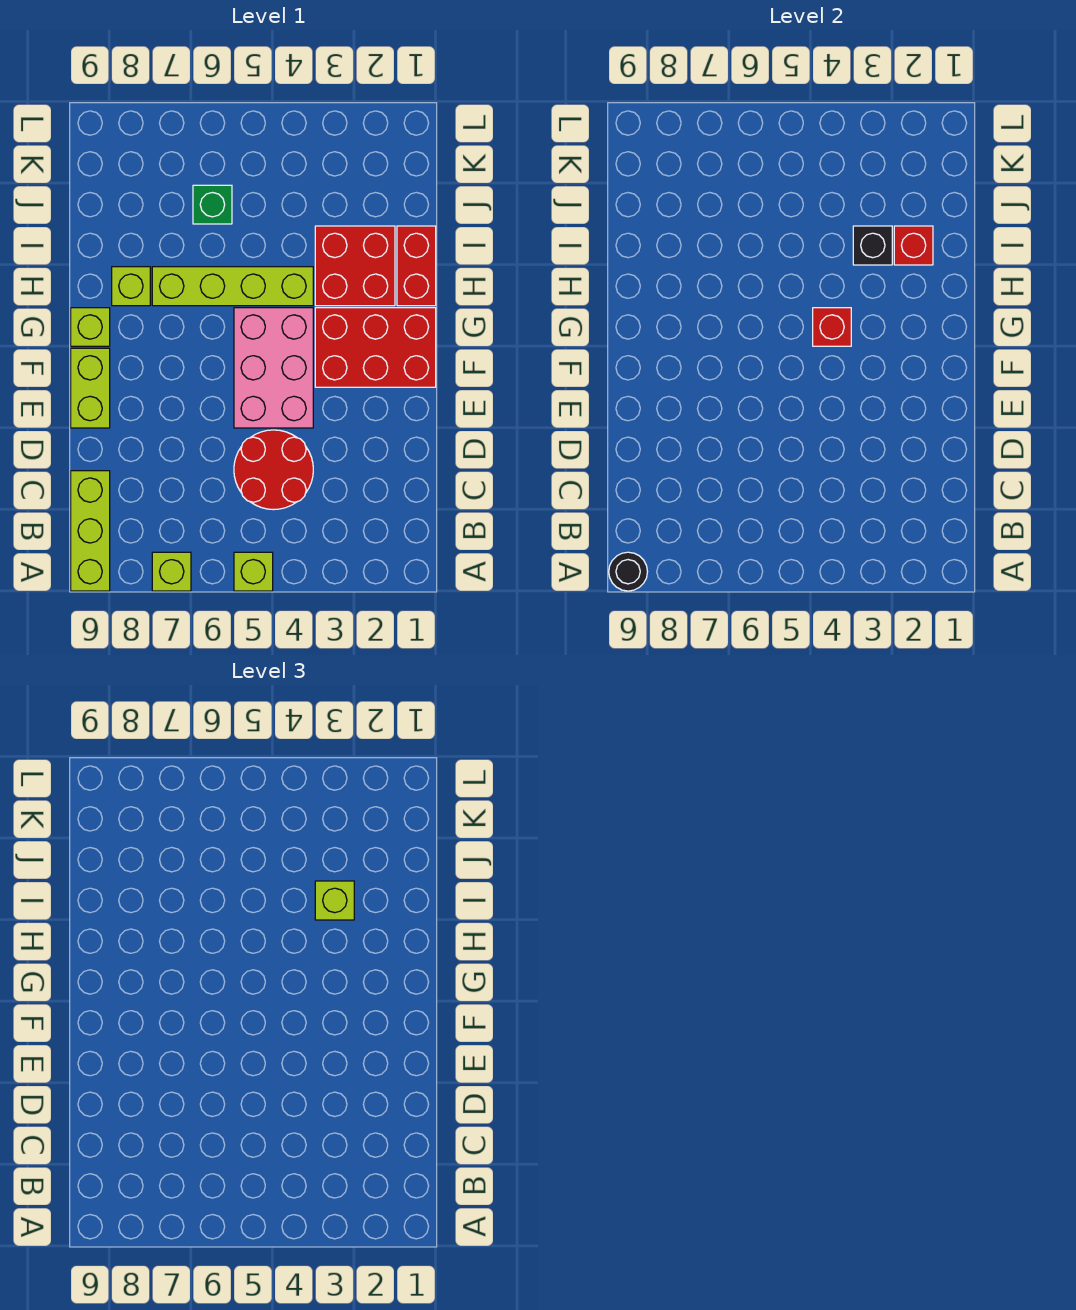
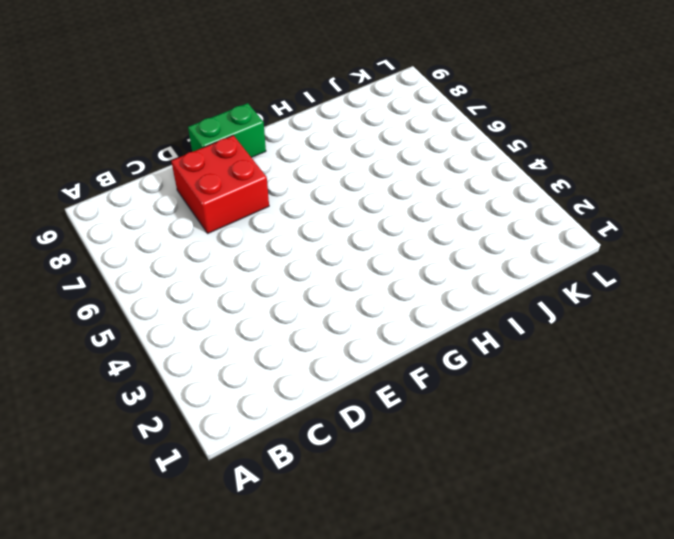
red 2x2 brick [171,135,269,233] -> red 2x2 brick moved to [315,226,395,306]
green 1x2 brick [188,103,266,158] -> lime 1x2 brick [71,348,110,428]
none -> lime 1x1 brick [234,552,273,591]
none -> lime 1x1 brick [152,552,191,591]
none -> lime 1x3 brick [71,471,110,591]

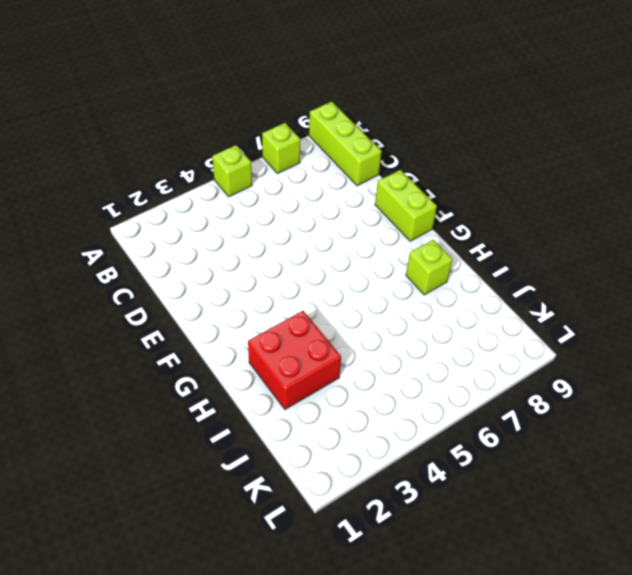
none -> red 2x2 round brick [234,430,313,510]
none -> pink 2x3 brick [234,308,313,428]
none -> red 2x3 brick [315,308,436,387]

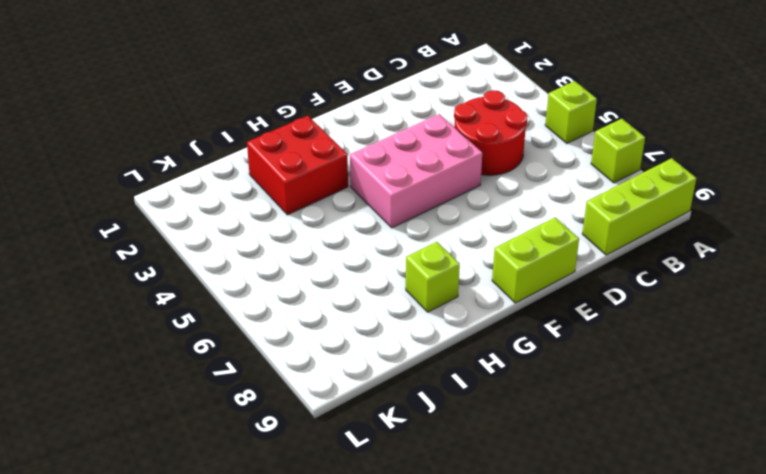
none -> red 2x3 brick [315,308,436,387]
none -> lime 1x1 brick [71,308,110,346]
none -> red 1x2 brick [397,226,436,306]

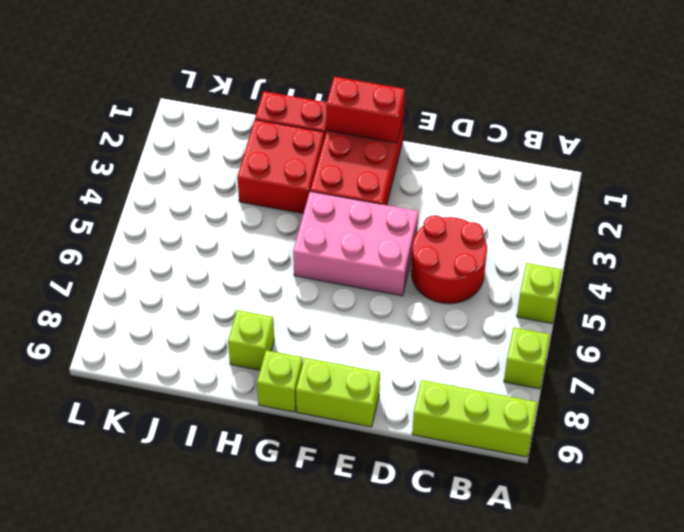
red 1x2 brick [326,77,405,143] -> none
none -> lime 1x4 brick [152,267,313,306]
none -> green 1x1 brick [193,185,232,224]
none -> black 1x1 round brick [609,552,648,591]

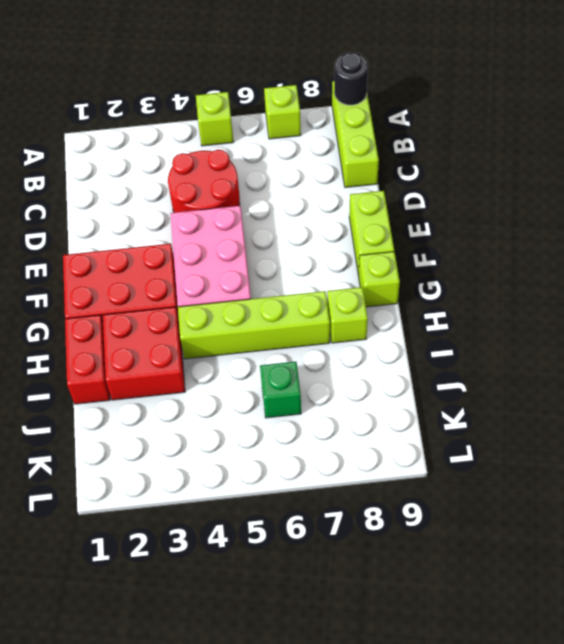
none -> red 1x1 brick [813,308,851,346]
none -> red 1x1 brick [894,226,933,265]
none -> black 1x1 brick [853,226,892,265]

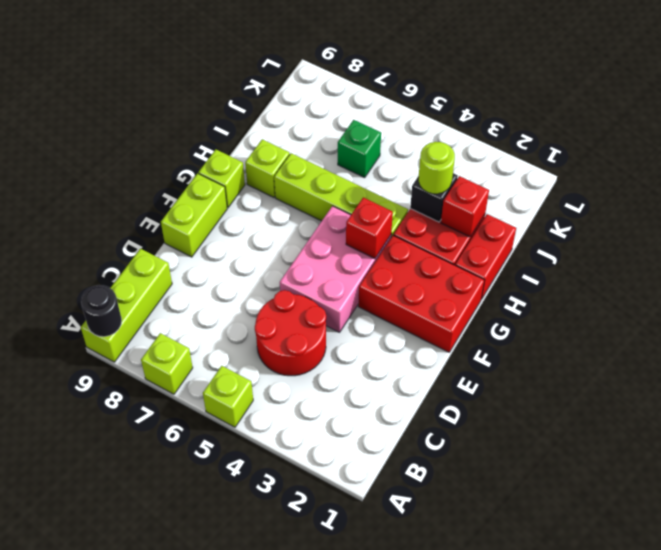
lime 1x1 round brick [418,142,455,194] -> lime 1x1 brick [315,881,354,920]

